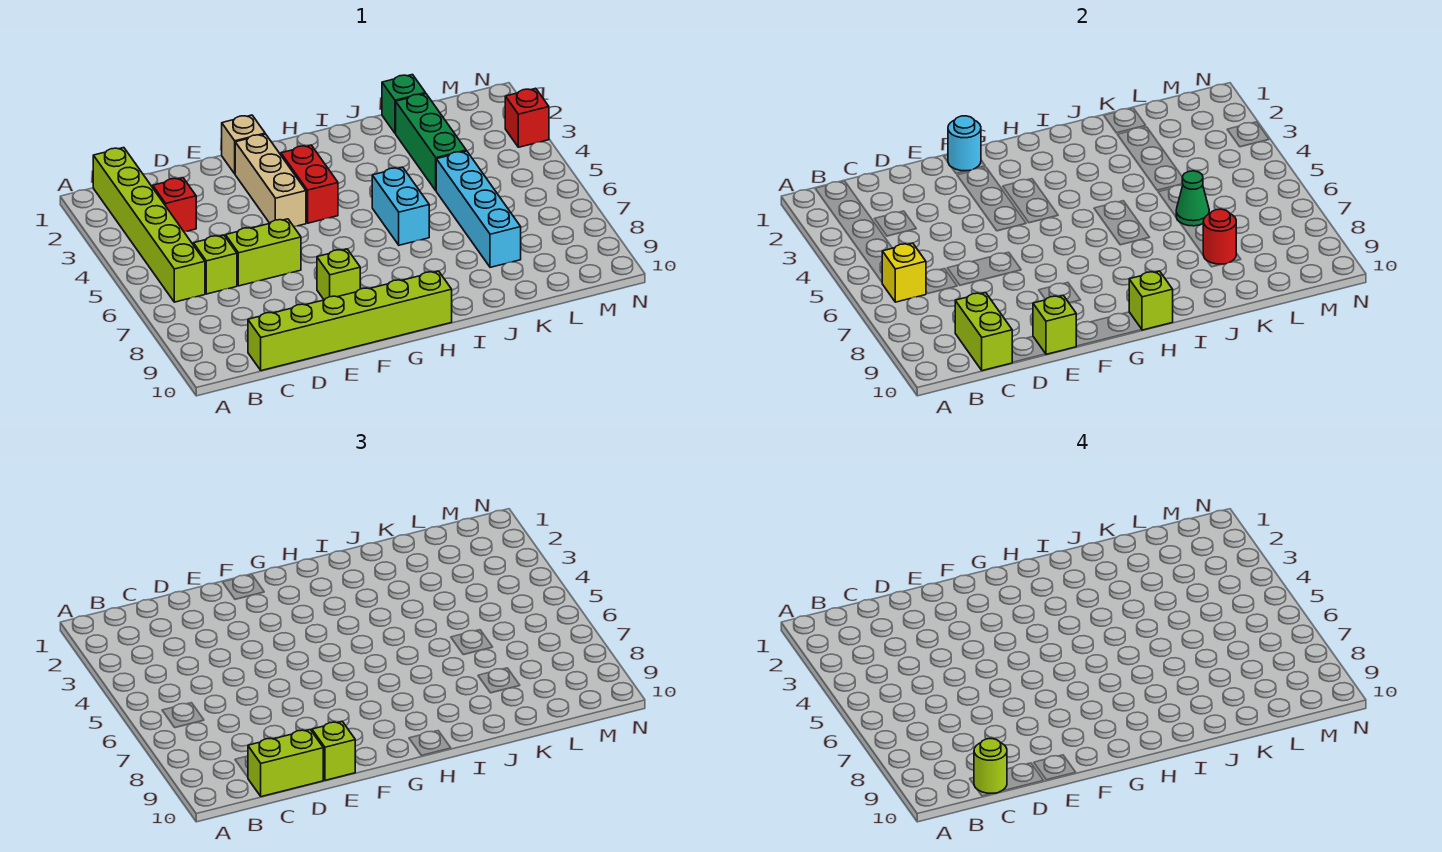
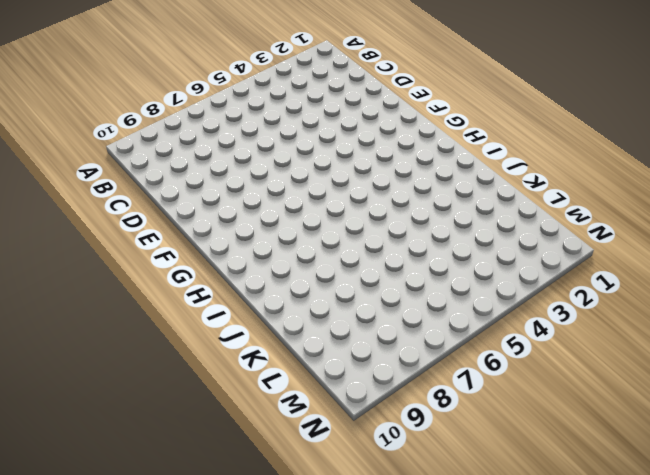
none -> lime 1x6 brick [93,148,205,302]
none -> red 1x1 brick [153,178,196,232]
none -> lime 1x1 brick [193,235,237,294]

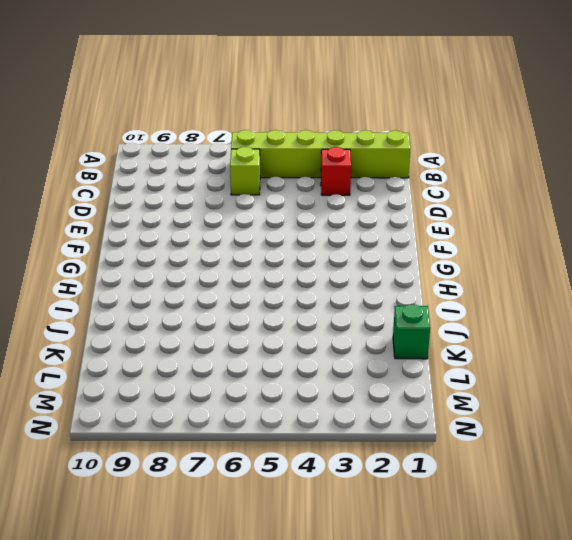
none -> lime 1x6 brick [248,271,452,371]
none -> lime 1x2 brick [226,219,301,286]
none -> tan 1x1 brick [222,115,265,174]

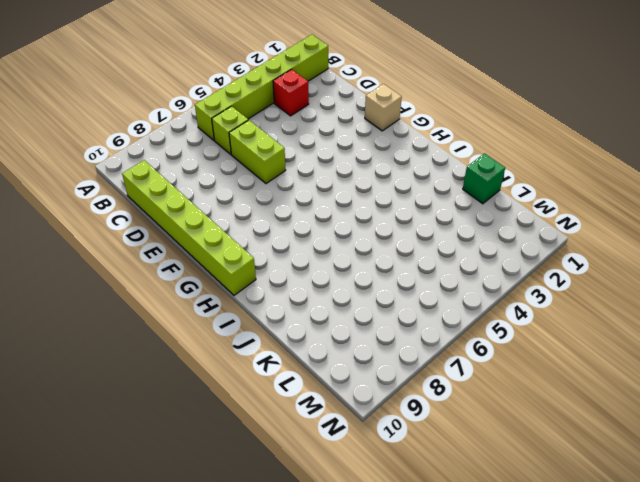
none -> tan 1x3 brick [235,134,306,226]
none -> lime 1x1 brick [317,249,360,300]
none -> red 1x2 brick [281,145,338,223]

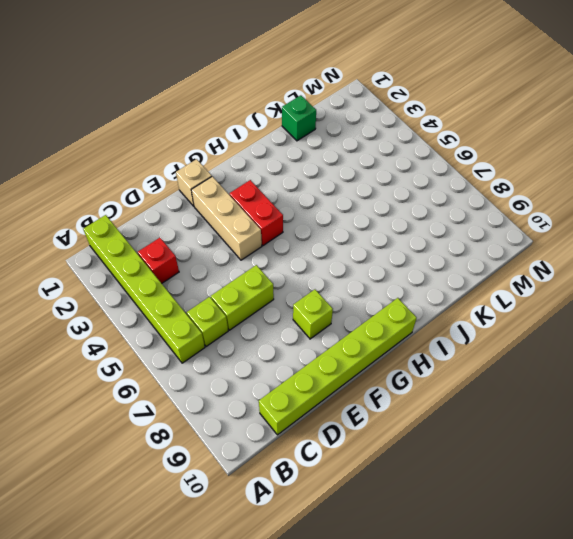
none -> cyan 1x2 brick [372,167,429,245]
none -> green 1x3 brick [396,94,466,190]
none -> cyan 1x4 brick [436,151,521,267]

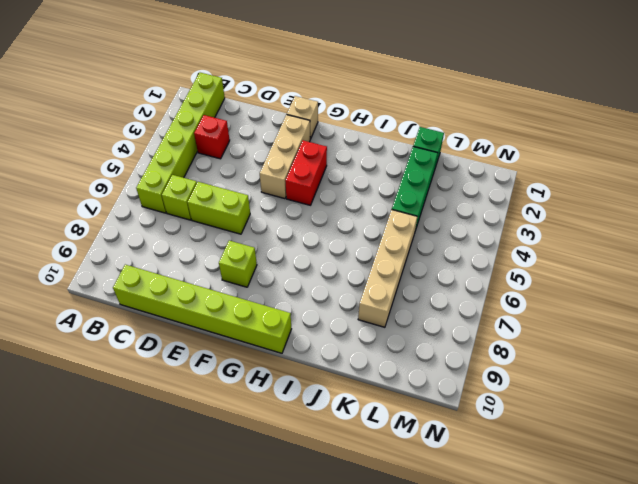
tan 1x4 brick [358,210,418,327] -> cyan 1x4 brick [436,151,521,267]
none -> cyan 1x2 brick [372,167,429,245]
none -> red 1x1 brick [505,88,549,147]
none -> yellow 1x1 brick [882,243,926,302]

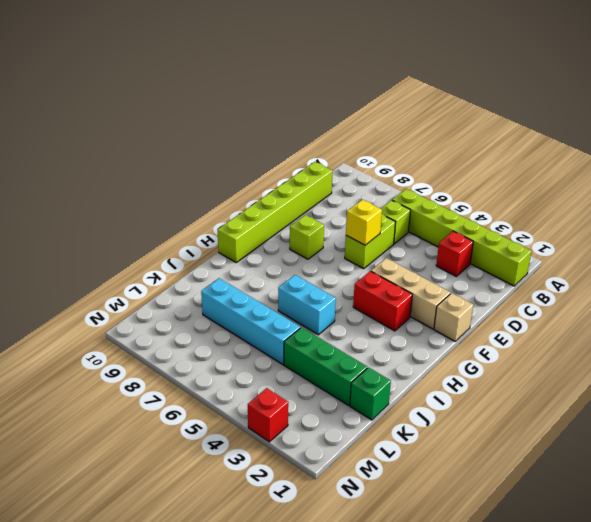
yellow 1x1 brick [346,200,382,245] -> yellow 1x1 brick moved to [882,243,926,302]
none -> lime 1x2 brick [955,293,1013,371]
none -> lime 1x1 brick [1033,295,1076,354]
none -> cyan 1x1 round brick [948,116,981,171]

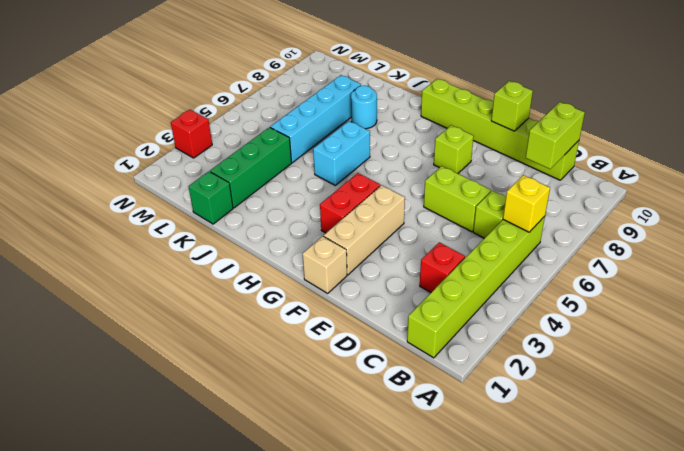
cyan 1x1 round brick [351,86,377,129] -> cyan 1x1 round brick moved to [948,116,981,171]
none -> lime 1x1 brick [1129,271,1173,330]
none -> green 1x1 cone [1176,171,1209,226]
none -> red 1x1 round brick [1203,209,1236,264]

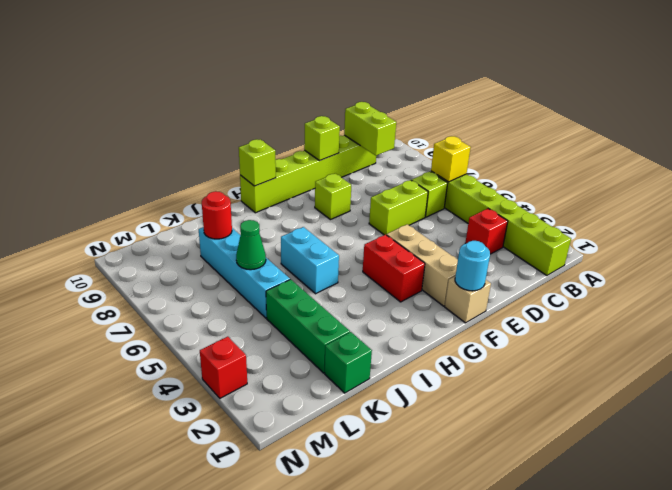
none -> lime 1x2 brick [248,730,323,797]
none -> lime 1x1 brick [312,721,355,780]
none -> lime 1x1 round brick [974,739,1007,793]

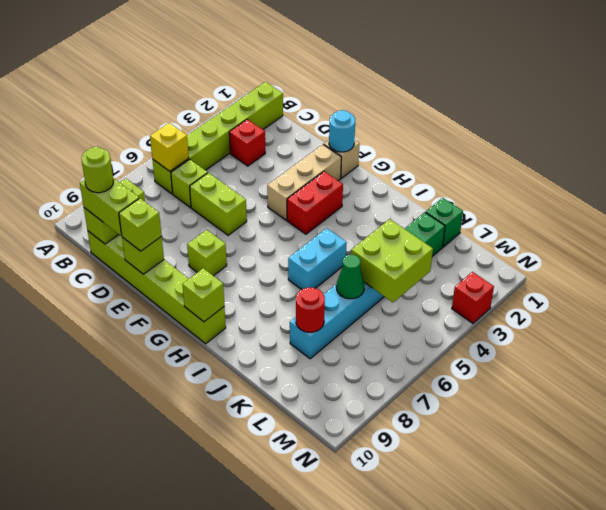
lime 2x2 brick [351,219,433,302] -> none

